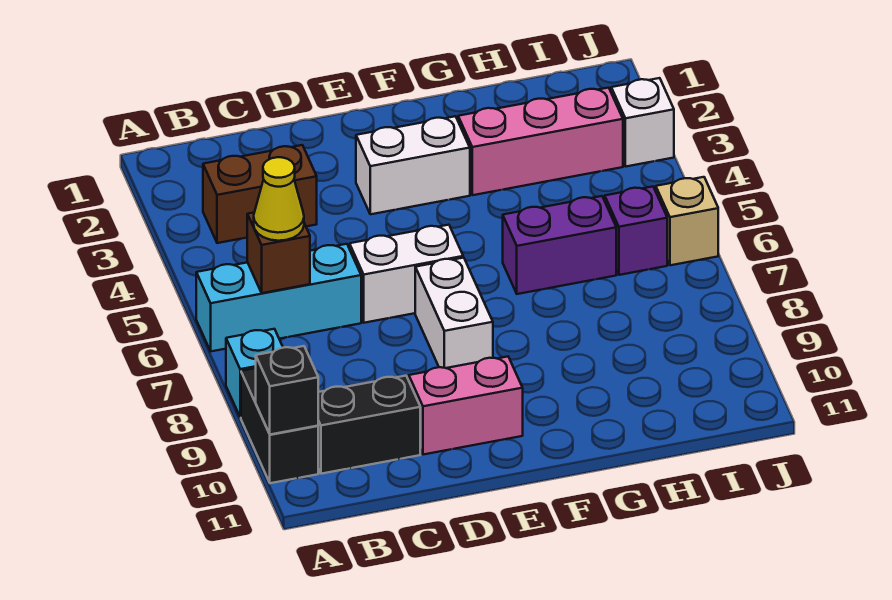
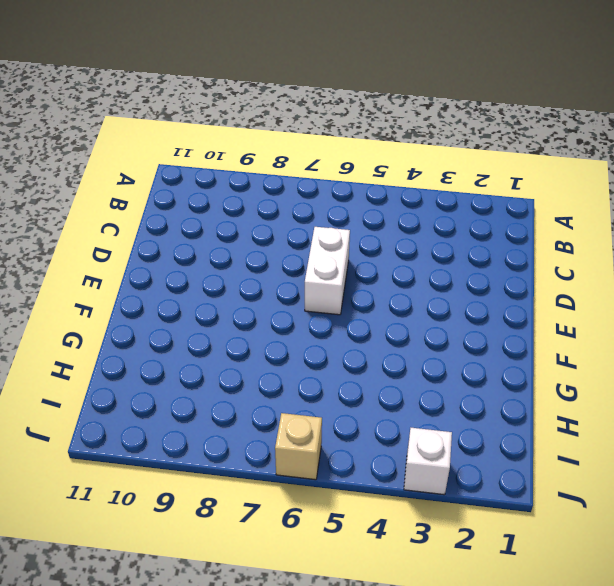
none -> cyan 1x3 brick [196,244,361,351]
none -> cyan 1x1 brick [226,329,283,417]
none -> black 1x2 brick [241,368,318,483]

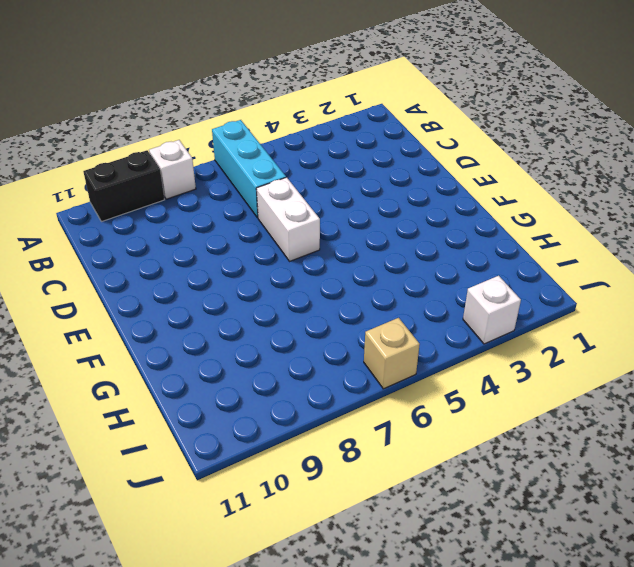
white 1x1 brick [149,140,196,199] -> cyan 1x1 brick [226,329,283,417]
none -> brown 1x2 brick [203,145,317,243]
none -> black 1x2 brick [318,376,420,474]
none -> pink 1x2 brick [409,357,523,455]

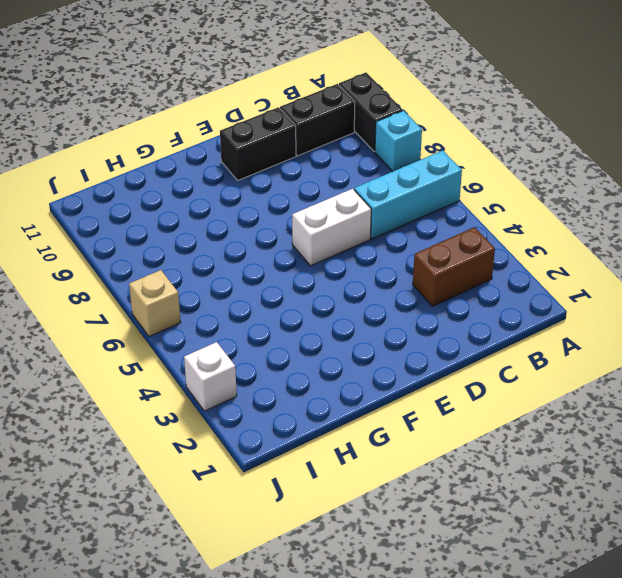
black 1x2 brick [220,107,296,180] -> pink 1x2 brick [409,357,523,455]
none -> white 1x2 brick [356,116,470,214]
none -> white 1x2 brick [415,258,493,368]
none -> pink 1x3 brick [458,88,623,195]

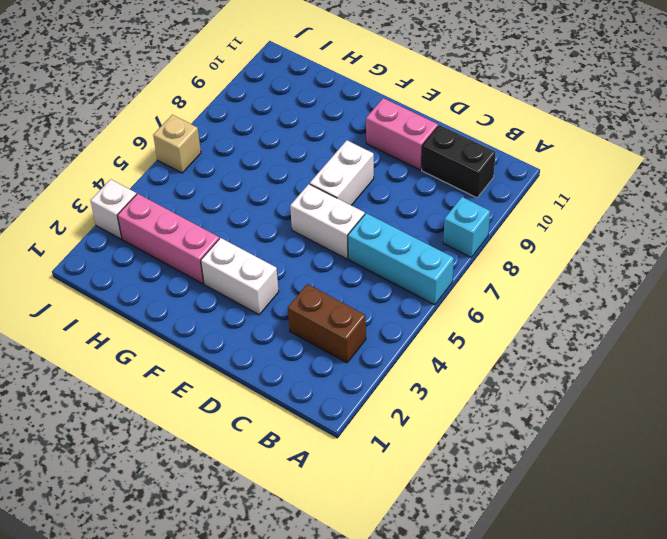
none -> black 1x2 brick [241,368,318,483]
none -> purple 1x2 brick [503,196,616,294]
none -> purple 1x1 brick [605,187,667,275]

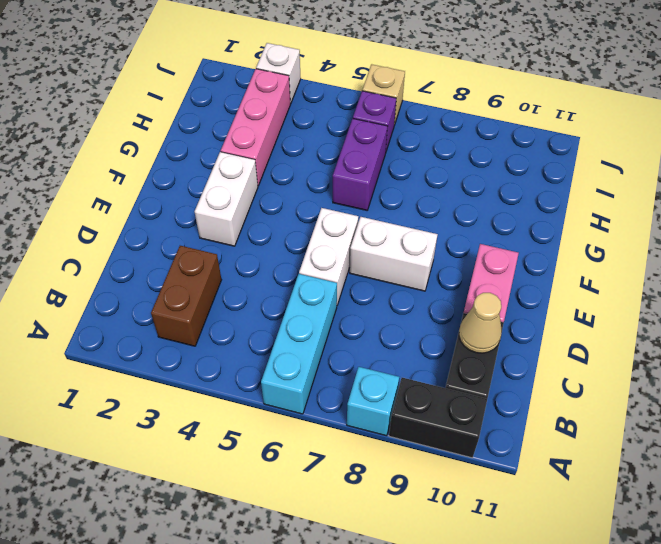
tan 1x1 cone [459,293,502,353] -> none
none -> black 1x1 brick [256,346,318,435]
none -> brown 1x1 brick [247,213,310,293]
none -> yellow 1x1 cone [254,157,304,241]

